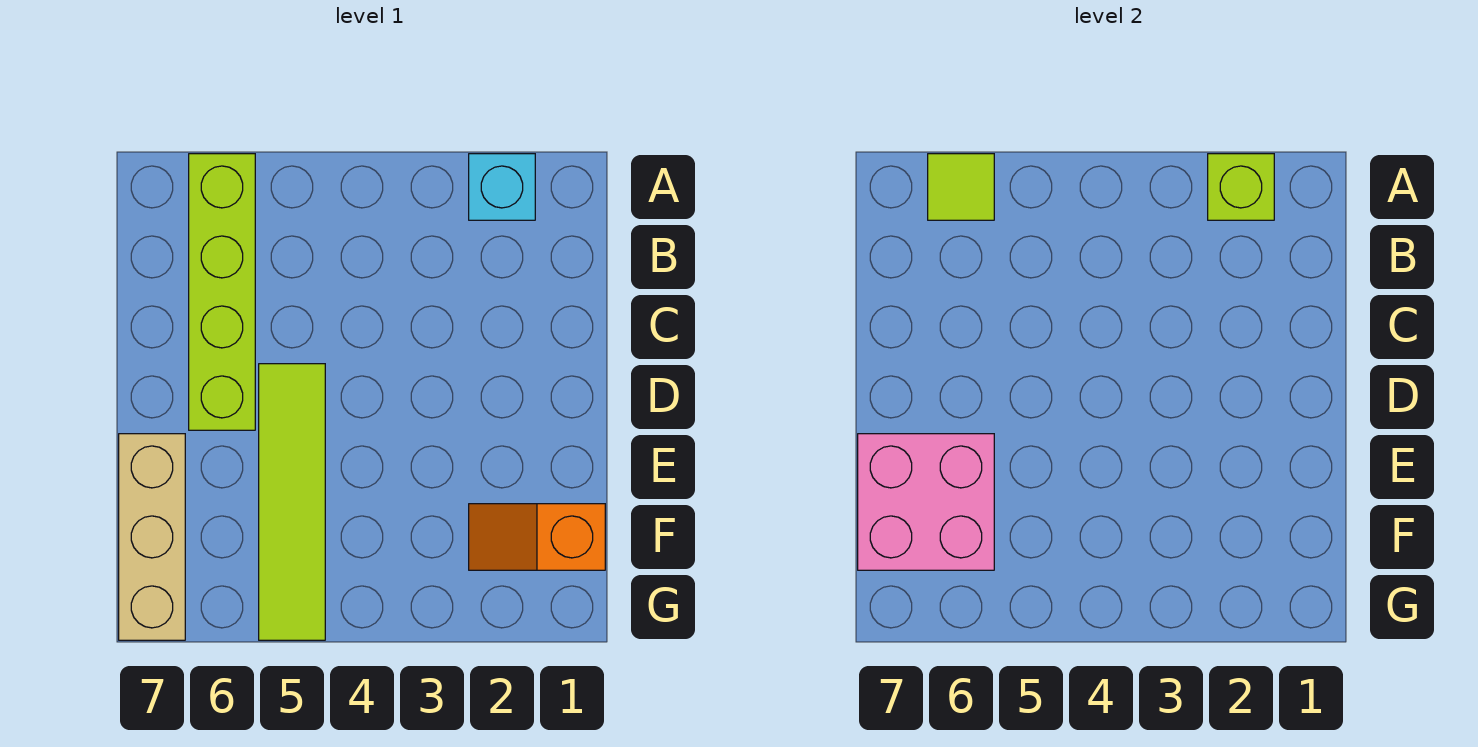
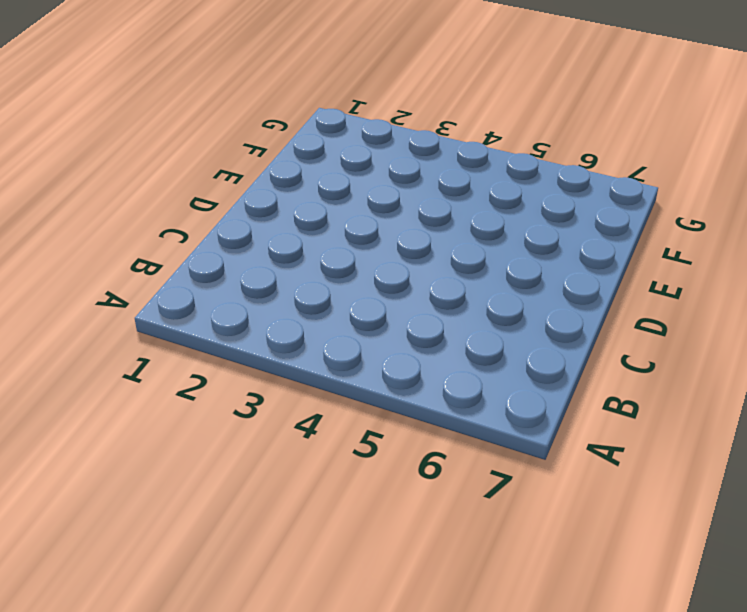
none -> cyan 1x1 brick [469,154,535,220]
none -> lime 1x4 brick [189,154,255,430]

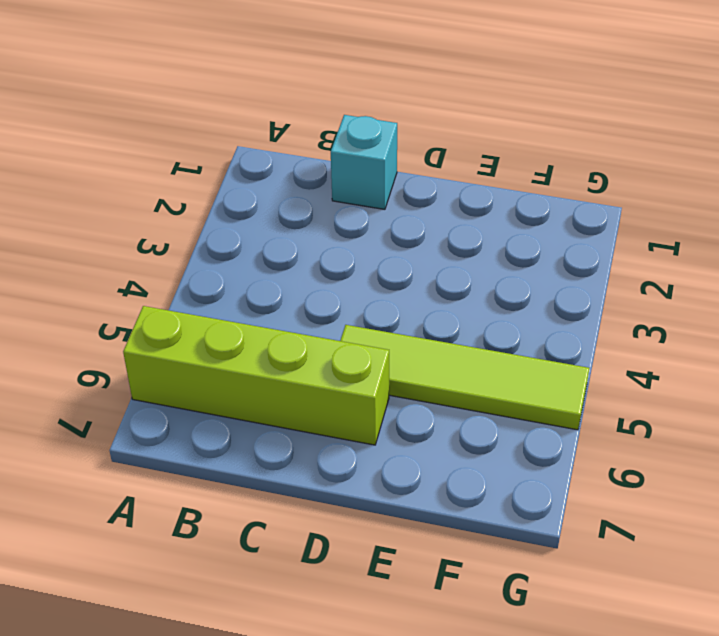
cyan 1x1 brick [331,115,397,209] -> cyan 1x1 brick moved to [469,154,535,220]
none -> tan 1x3 brick [119,434,185,640]
none -> orange 1x2 slope [469,504,605,570]

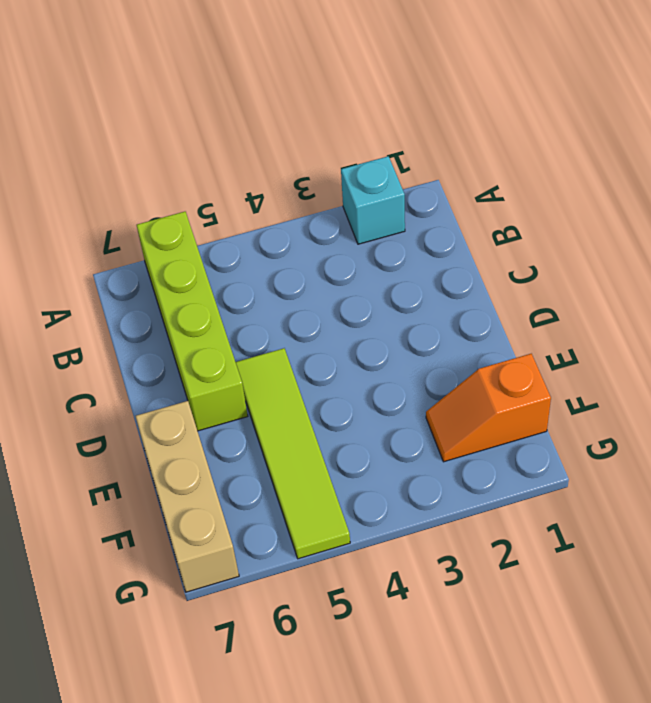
none -> lime 1x1 brick [1208,154,1274,220]
none -> lime 1x1 tile [928,154,994,220]

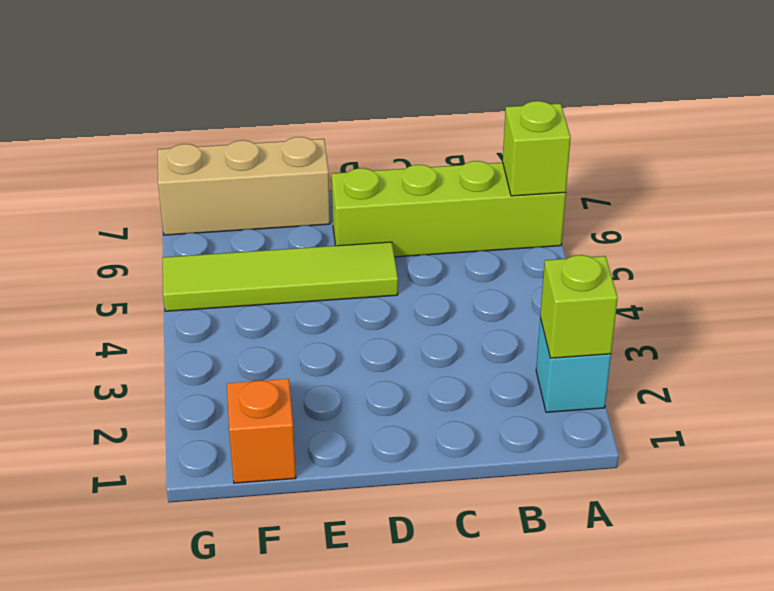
lime 1x1 brick [503,101,571,196] -> lime 1x1 tile [928,154,994,220]
none -> pink 2x2 brick [858,434,994,570]

